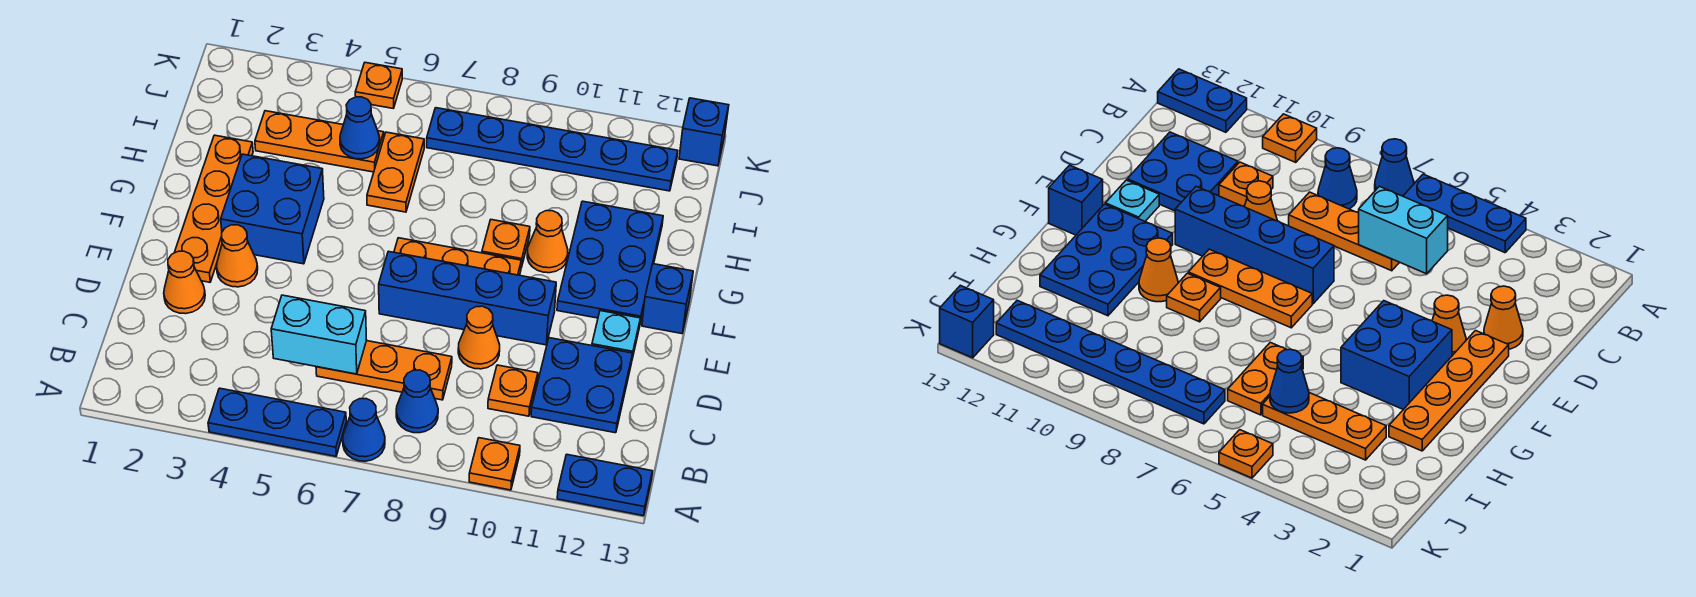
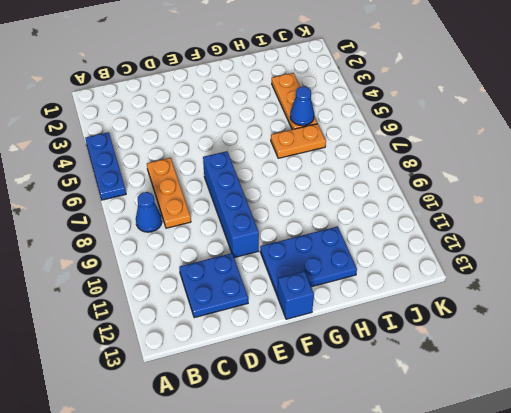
none -> blue 1x1 cone [343,399,385,461]
none -> orange 1x1 plate [469,438,520,490]
none -> blue 1x2 plate [557,454,652,516]

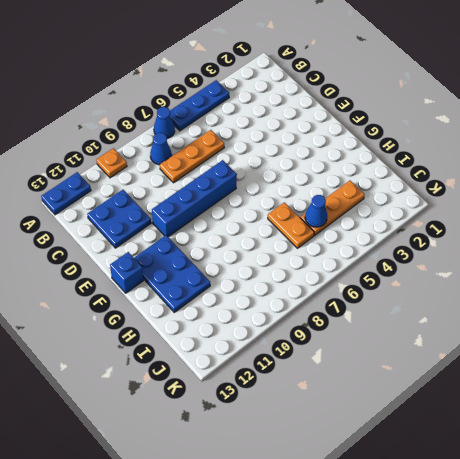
none -> orange 1x1 plate [488,365,538,416]
none -> orange 1x1 cone [164,251,205,314]
none -> orange 1x1 cone [458,306,500,369]

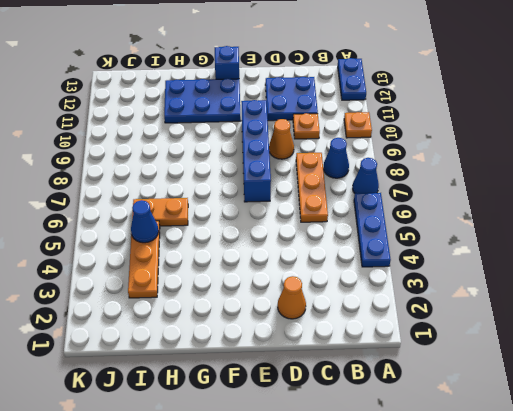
none -> orange 1x4 plate [174,135,253,282]
none -> orange 1x1 cone [217,225,258,287]
none -> cyan 1x1 plate [592,311,640,359]

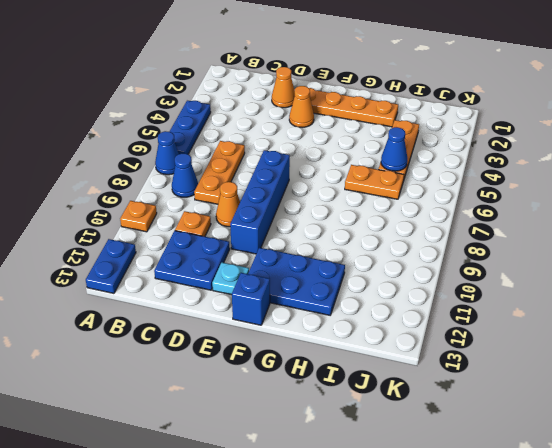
none -> blue 2x2 brick [221,154,324,264]
none -> orange 1x3 plate [394,238,521,275]
none -> orange 1x1 plate [482,220,530,268]

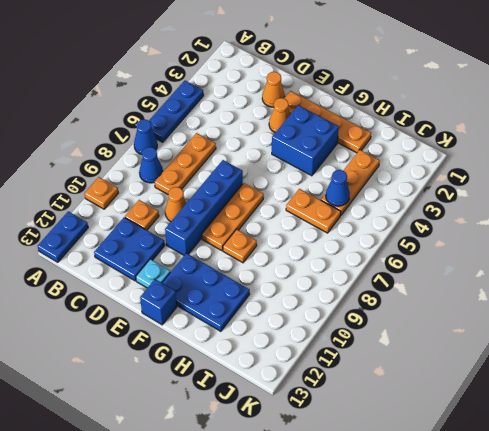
none -> orange 1x1 cone [527,211,568,273]
none -> blue 1x6 plate [427,108,678,191]
none -> orange 1x1 plate [355,63,402,109]

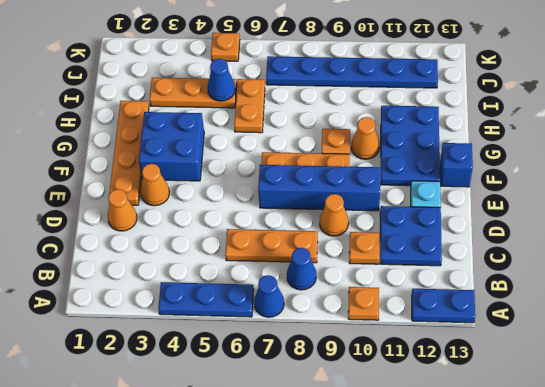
none -> blue 1x1 brick [679,98,729,166]
none -> cyan 1x2 brick [271,295,367,374]

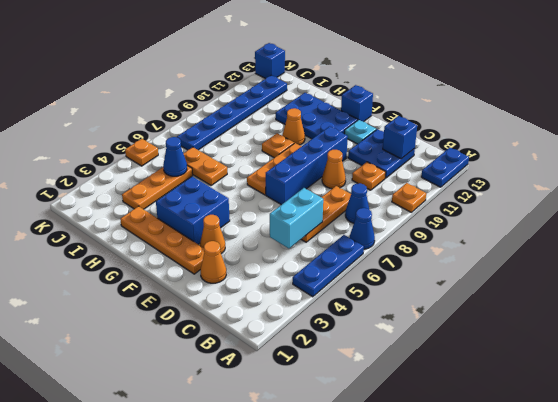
blue 1x1 brick [383,116,417,159] -> none

